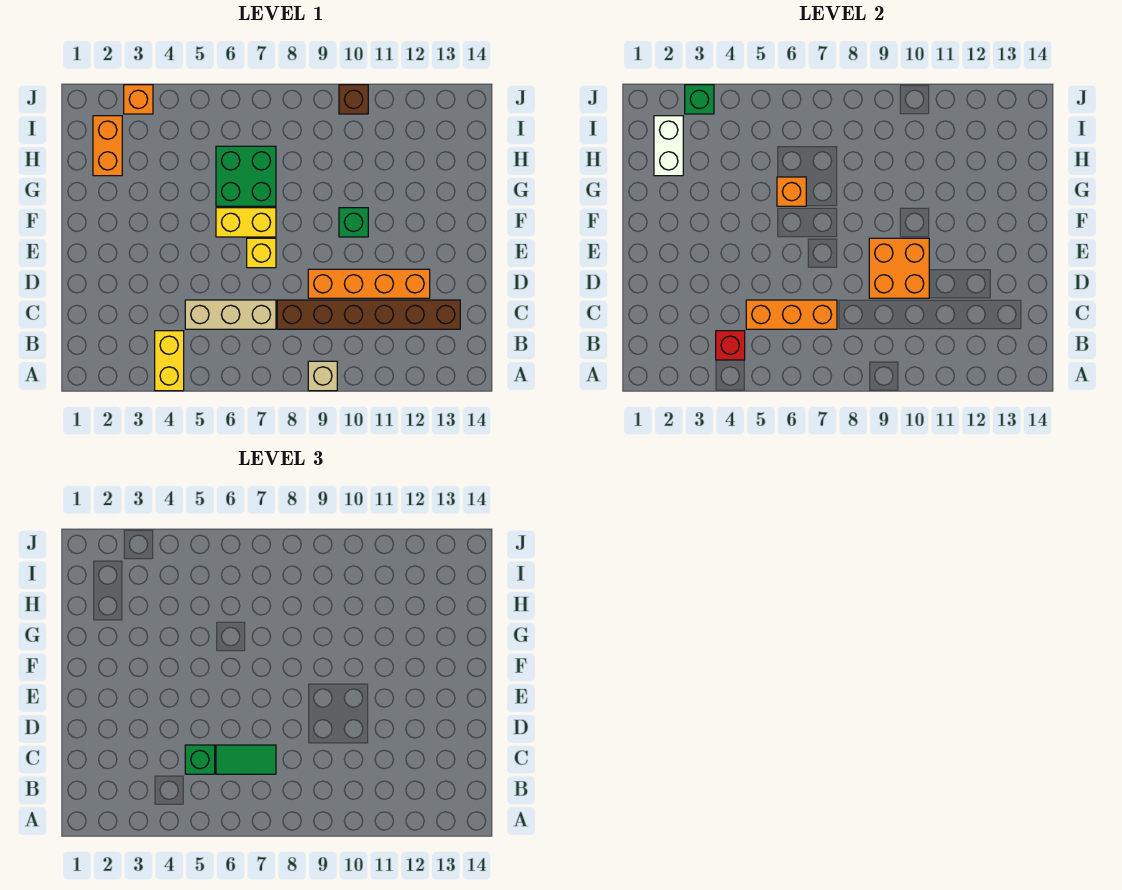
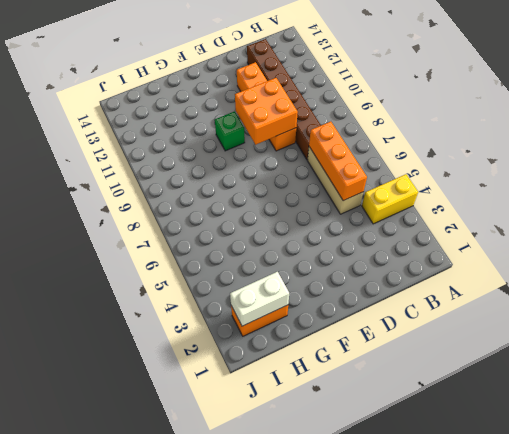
none -> tan 1x1 brick [308,361,337,391]
none -> yellow 1x1 brick [247,238,276,268]
none -> yellow 1x2 brick [216,208,276,237]

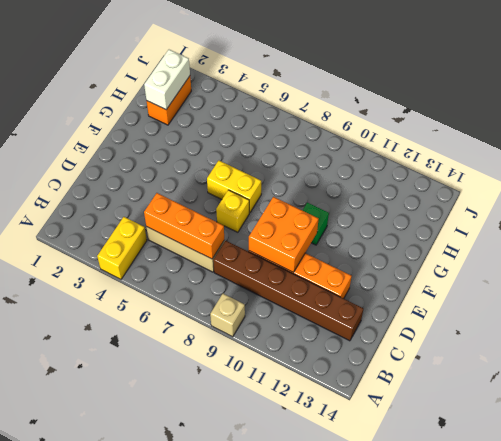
none -> green 2x2 brick [216,146,276,206]
none -> orange 1x1 brick [124,85,153,114]
none -> brown 1x1 brick [339,85,368,114]

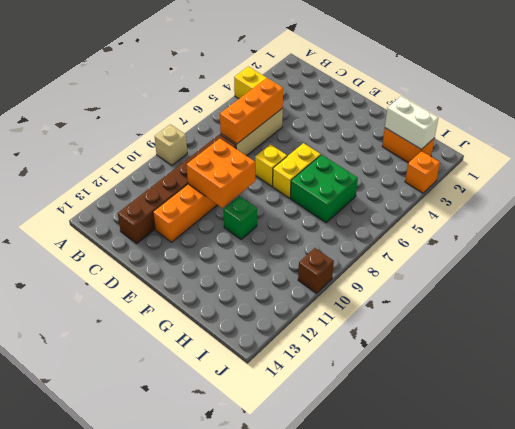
none -> red 1x1 brick [716,331,745,360]
none -> orange 1x1 brick [777,177,806,206]
none -> green 1x1 brick [685,85,714,114]

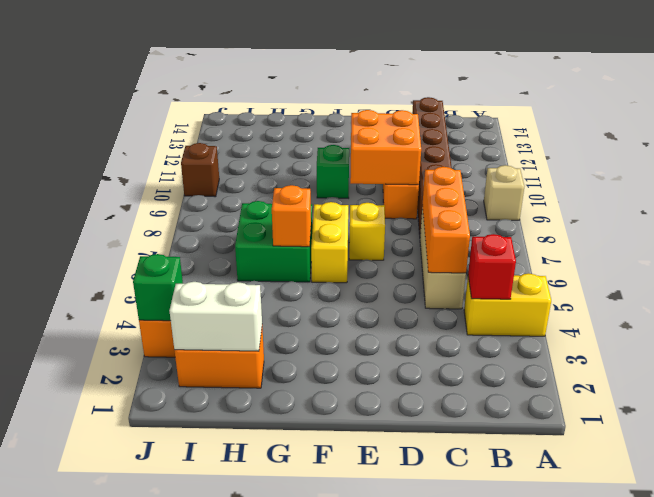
none -> green 1x1 brick [185,745,215,774]
none -> green 1x2 tile [216,745,276,774]

